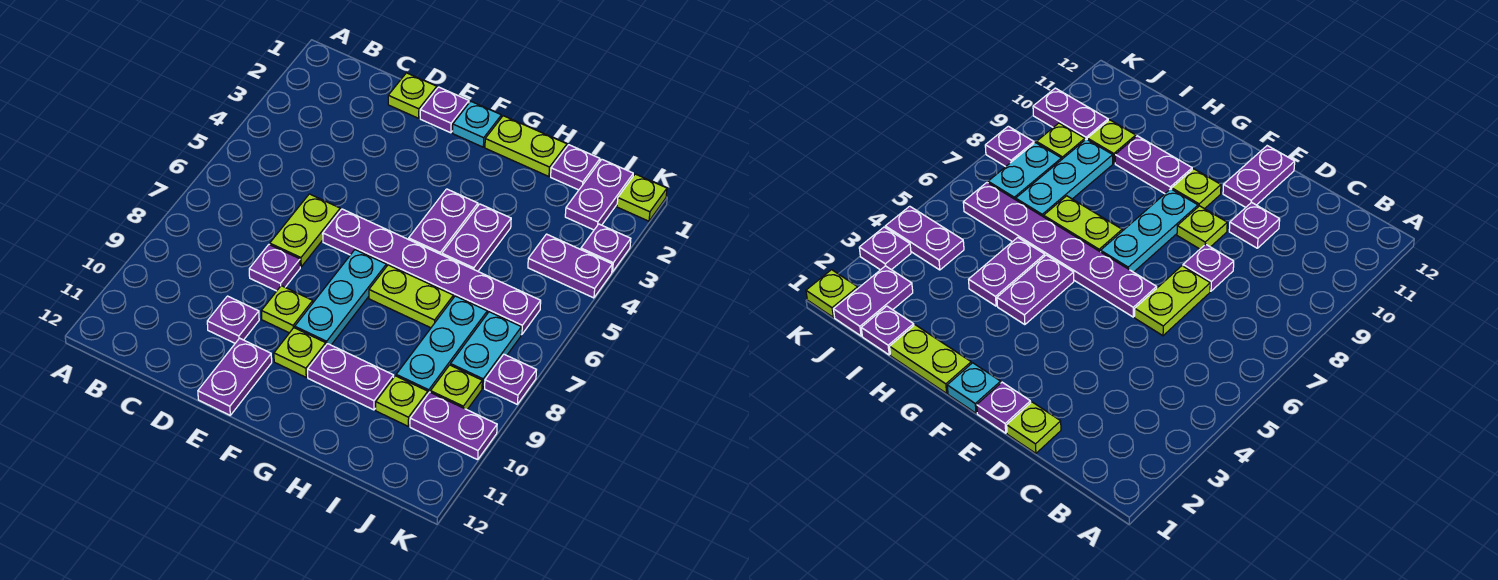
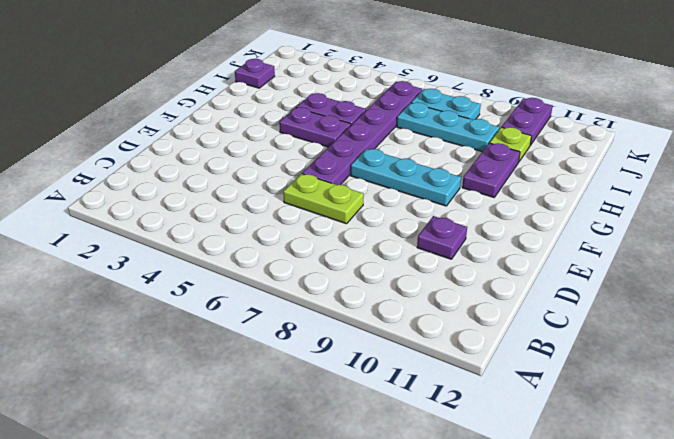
none -> lime 1x1 plate [388,73,437,118]
none -> purple 1x1 plate [249,244,300,291]
none -> purple 1x1 plate [420,87,469,133]

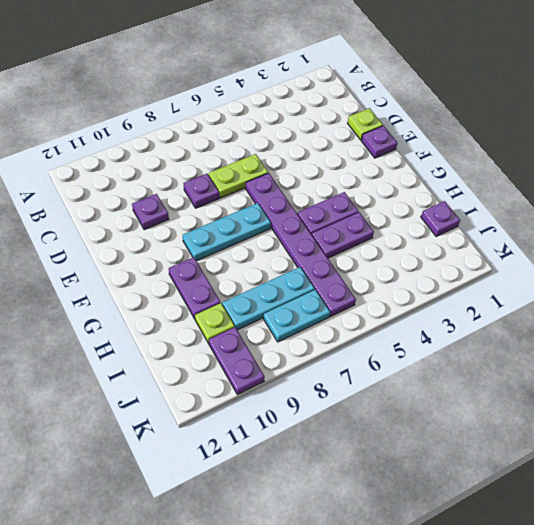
none -> lime 1x1 plate [261,286,313,333]
none -> purple 1x2 plate [198,338,272,415]
none -> cyan 1x1 plate [453,101,501,147]

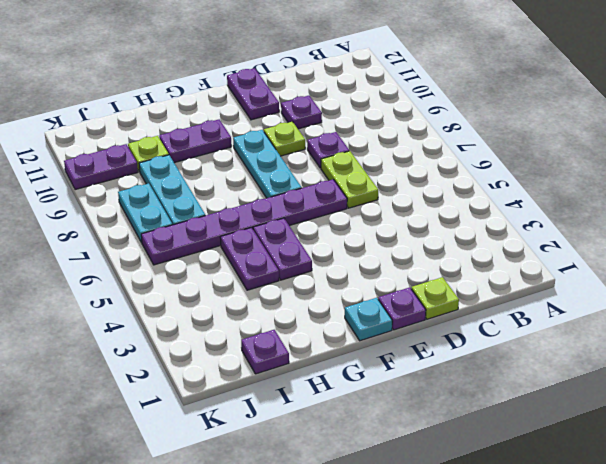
none -> lime 1x1 plate [274,328,326,377]
none -> lime 1x2 plate [485,116,567,177]
none -> lime 1x2 plate [369,265,453,328]

